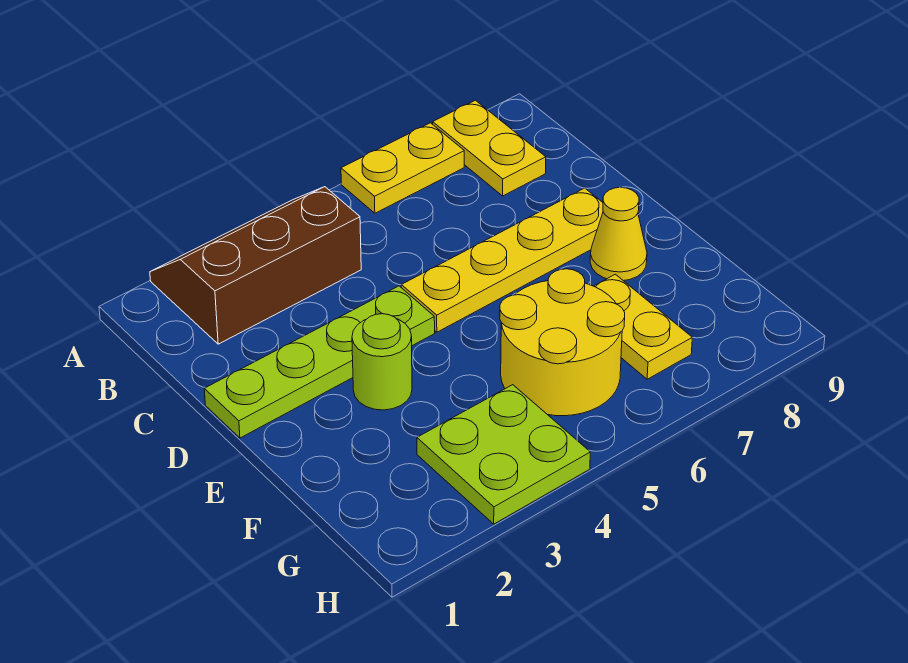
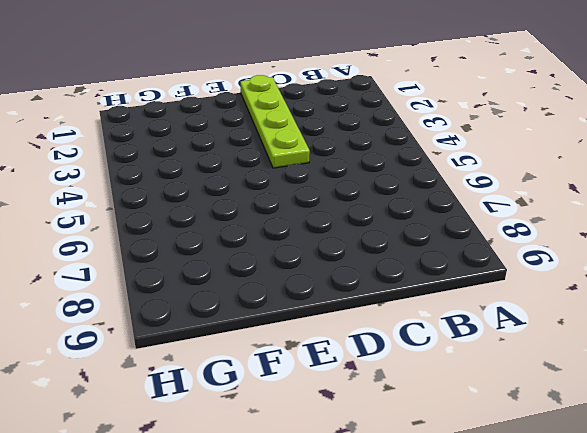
none -> brown 2x3 slope [150,187,361,344]
none -> yellow 1x2 plate [341,123,464,213]

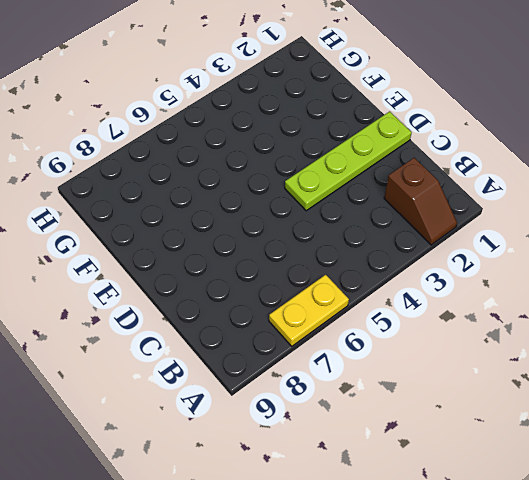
brown 1x2 slope [384,158,457,245] -> brown 2x3 slope [150,187,361,344]
none -> yellow 1x2 plate [433,100,546,196]
none -> yellow 1x4 plate [401,188,603,332]

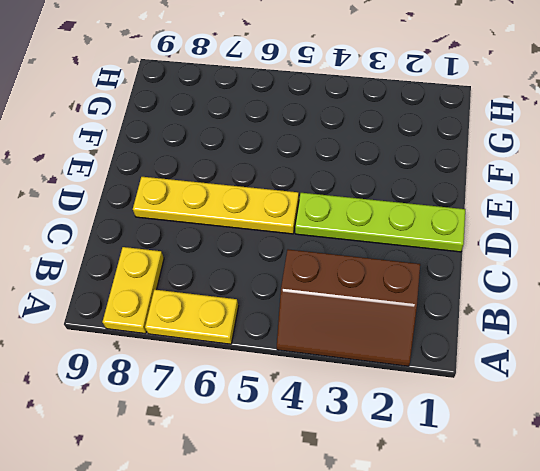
none -> lime 1x1 round brick [352,314,412,410]
none -> yellow 1x1 cone [590,187,647,281]

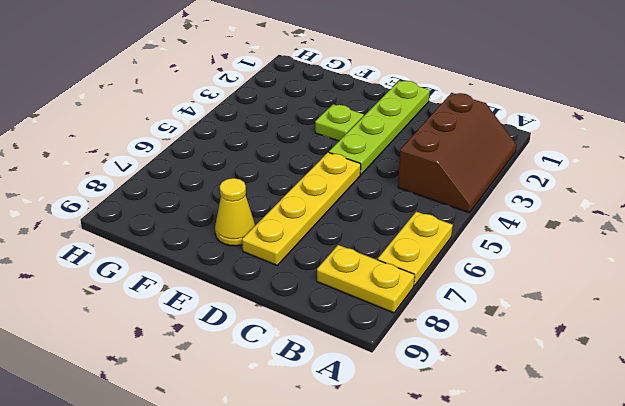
lime 1x1 plate [315,104,364,141] -> lime 1x1 round brick [352,314,412,410]
none -> yellow 2x2 round brick [500,269,625,416]
none -> yellow 1x2 plate [594,274,692,379]

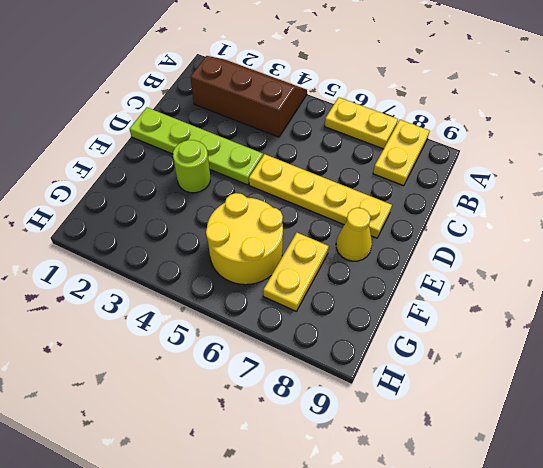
none -> lime 2x2 plate [417,385,590,524]

